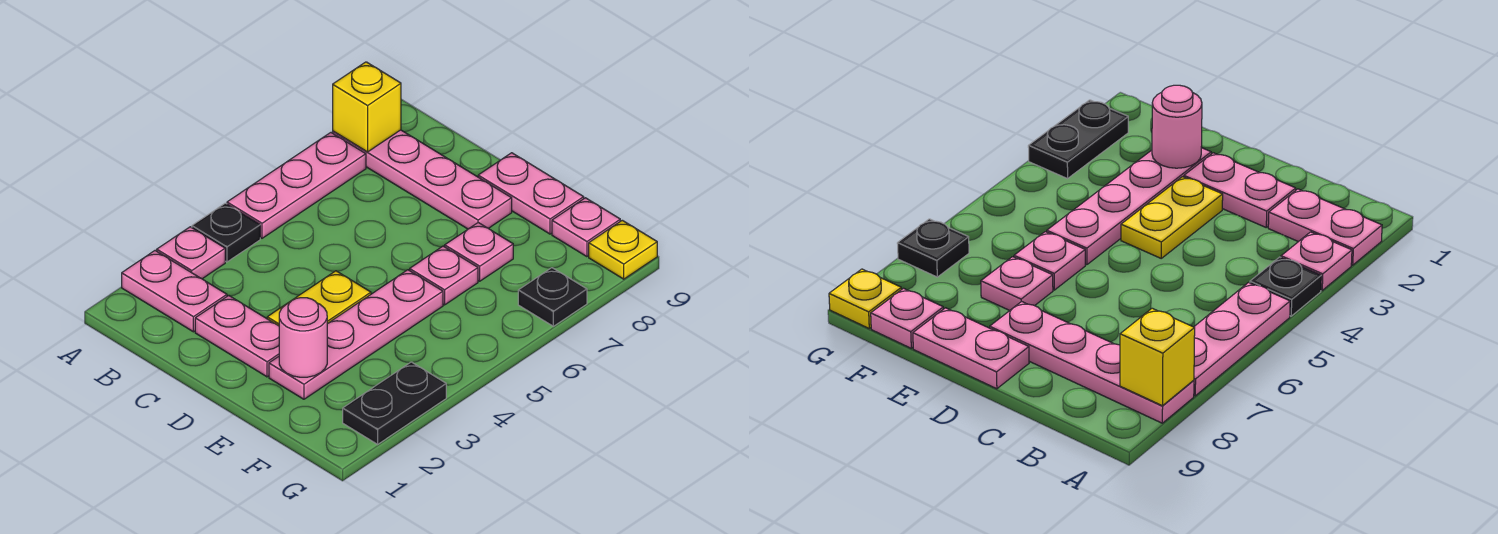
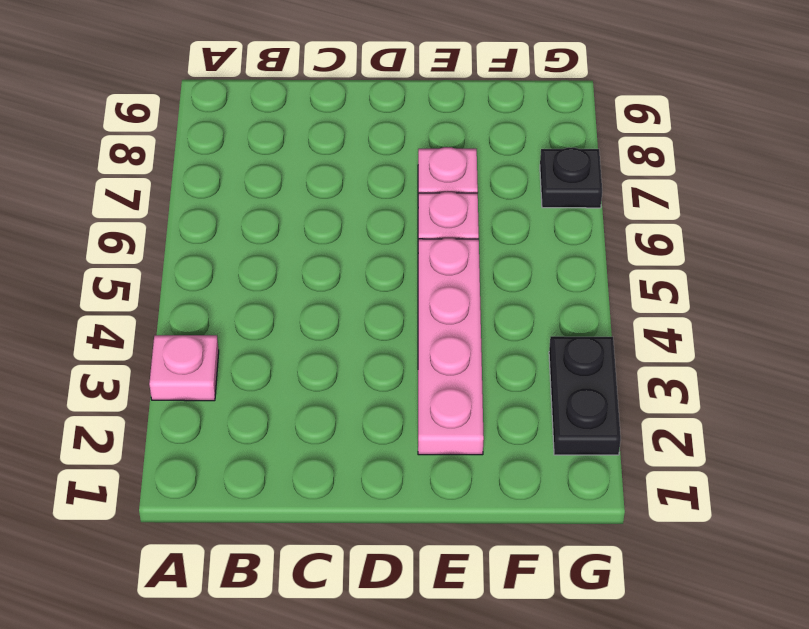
none -> pink 1x2 plate [122,251,227,332]
none -> black 1x1 plate [192,203,260,262]
none -> pink 1x3 plate [227,133,366,238]

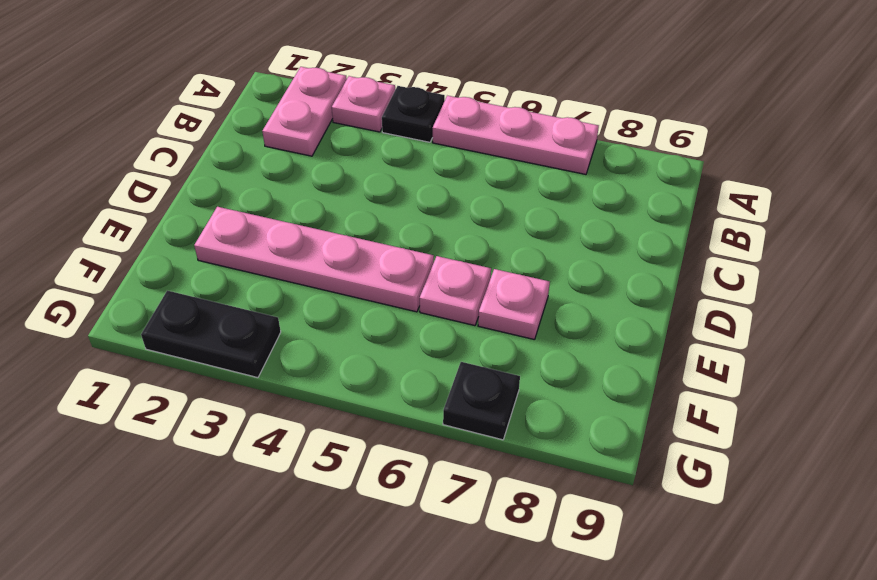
none -> pink 1x4 plate [333,130,512,229]
none -> pink 1x2 plate [195,296,279,377]
none -> yellow 1x2 plate [267,271,371,326]

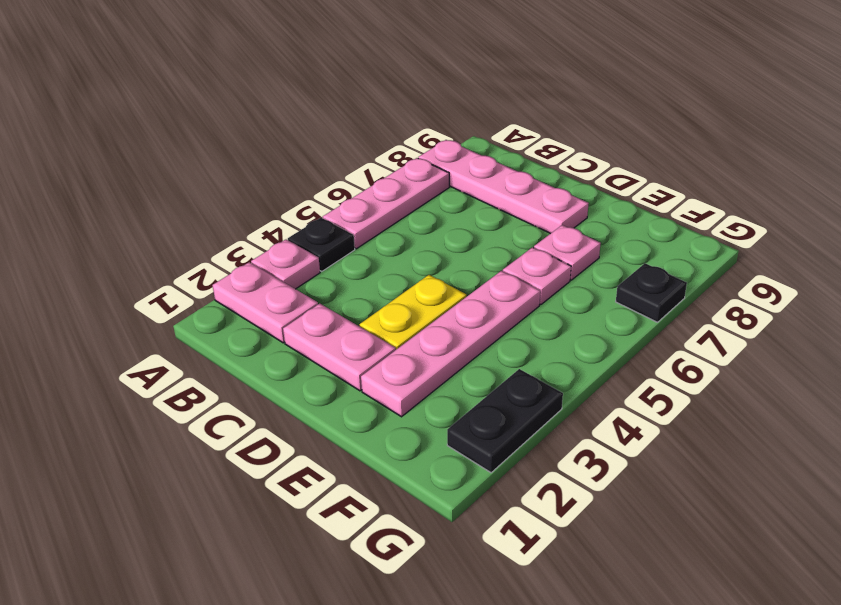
none -> pink 1x2 plate [478,153,584,234]
none -> pink 1x1 plate [552,198,620,257]
none -> yellow 1x1 plate [589,220,657,279]

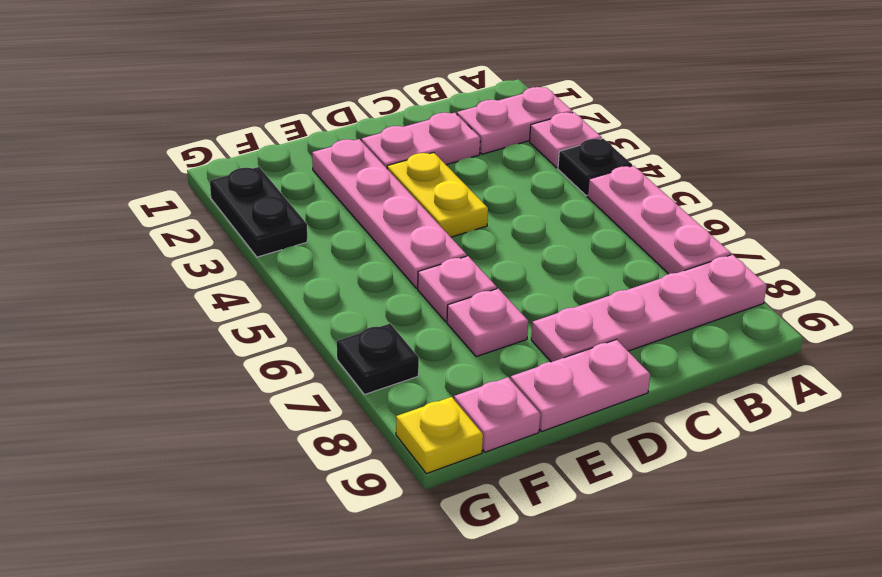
none -> yellow 1x1 brick [333,62,401,152]
none -> pink 1x1 round brick [279,298,327,377]

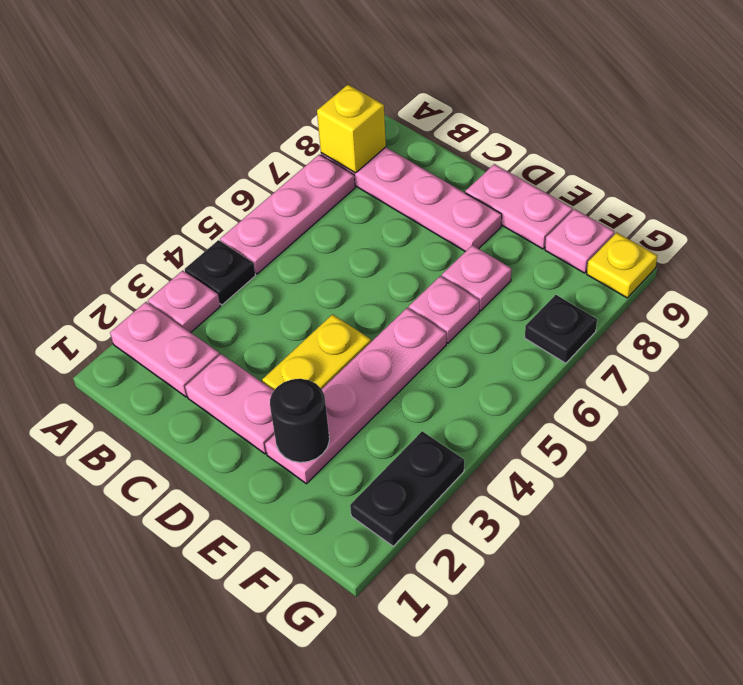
black 1x1 round brick [270,379,329,462] -> pink 1x1 round brick [279,298,327,377]

